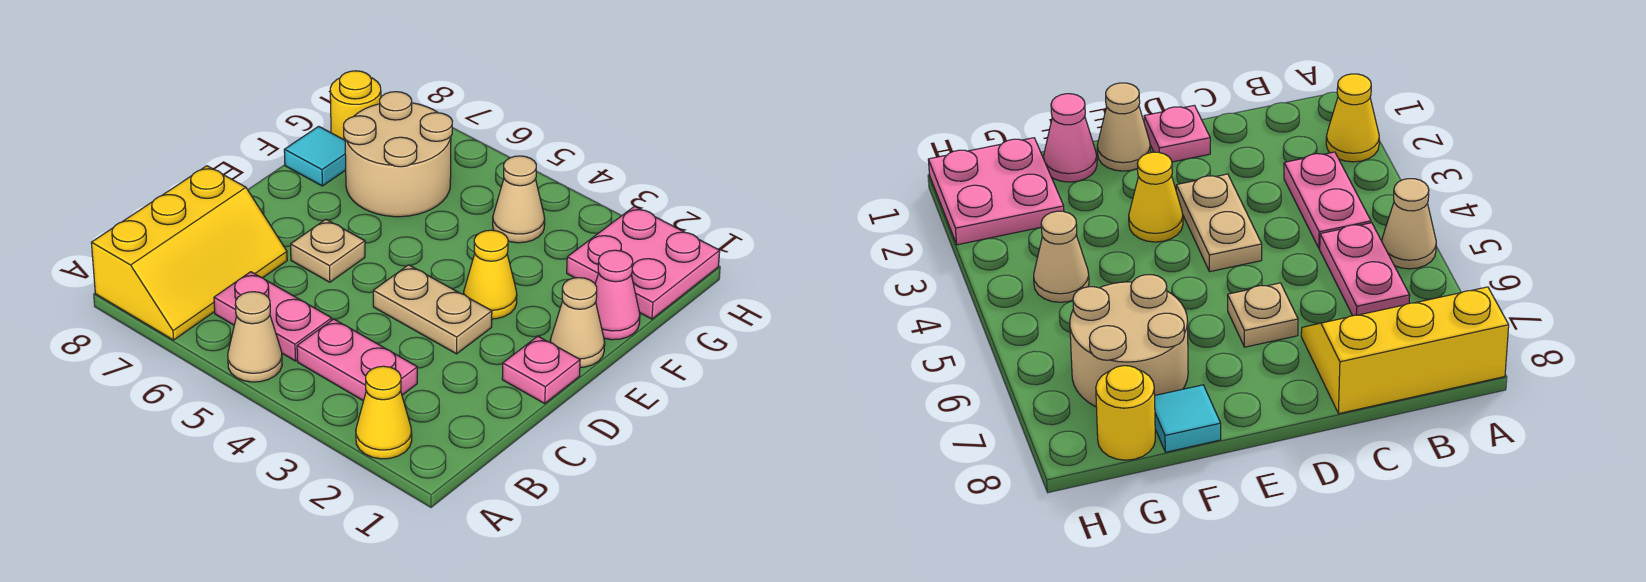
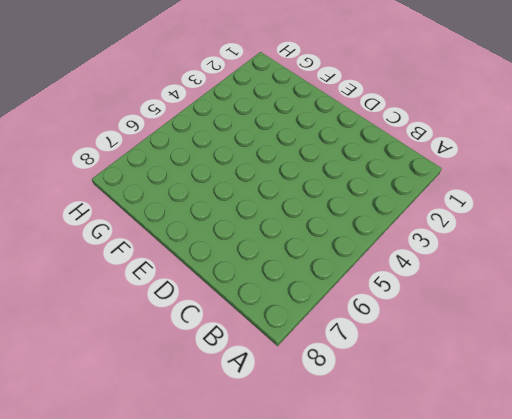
none -> yellow 1x1 cone [356,366,412,459]
none -> tan 1x1 cone [228,292,282,382]
none -> yellow 2x3 slope [91,166,287,340]

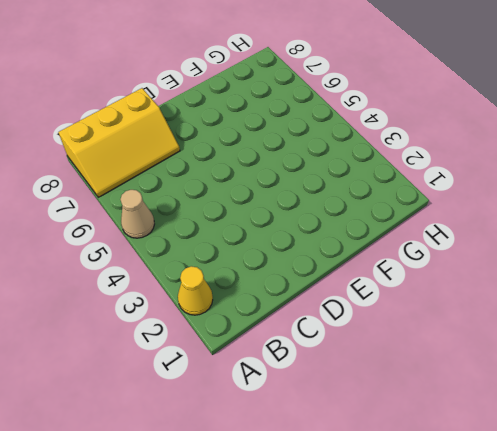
none -> pink 1x2 plate [297,319,417,401]
none -> pink 1x2 plate [214,272,332,361]
none -> pink 1x1 plate [502,336,580,403]

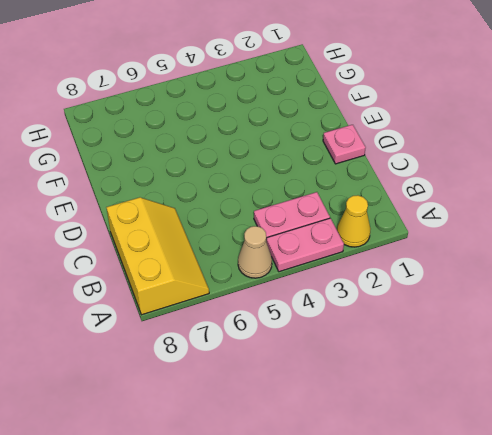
pink 1x2 plate [266,218,344,272] -> pink 1x2 plate moved to [214,272,332,361]
none -> tan 1x2 plate [373,265,492,354]
none -> tan 1x1 plate [291,220,365,282]
none -> tan 1x1 cone [550,278,605,367]

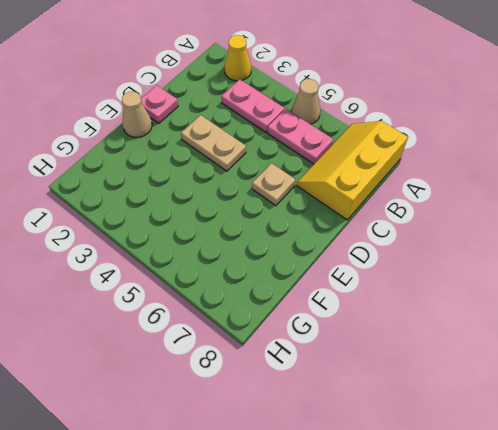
none -> yellow 1x1 cone [464,230,517,319]
none -> pink 1x1 cone [595,250,640,340]
none -> tan 2x2 round brick [344,92,452,217]

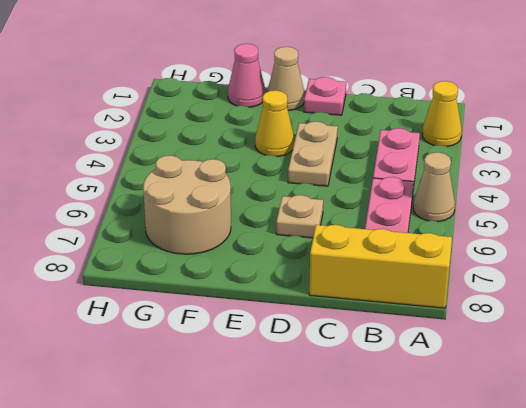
none -> cyan 1x1 tile [284,126,346,186]
none -> pink 2x2 plate [567,206,720,319]
none -> tan 1x1 cone [493,156,545,243]

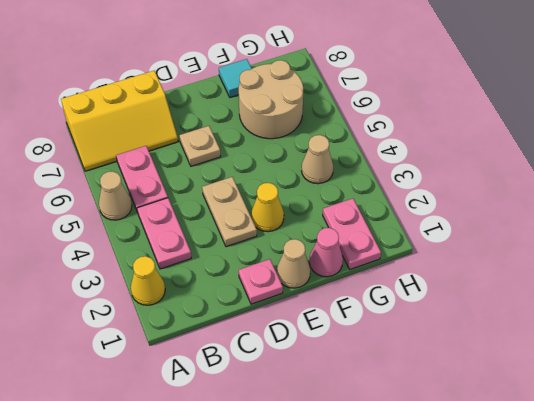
pink 1x2 plate [323,198,381,269] -> pink 2x2 plate [567,206,720,319]
none -> yellow 1x1 round brick [330,71,381,140]

